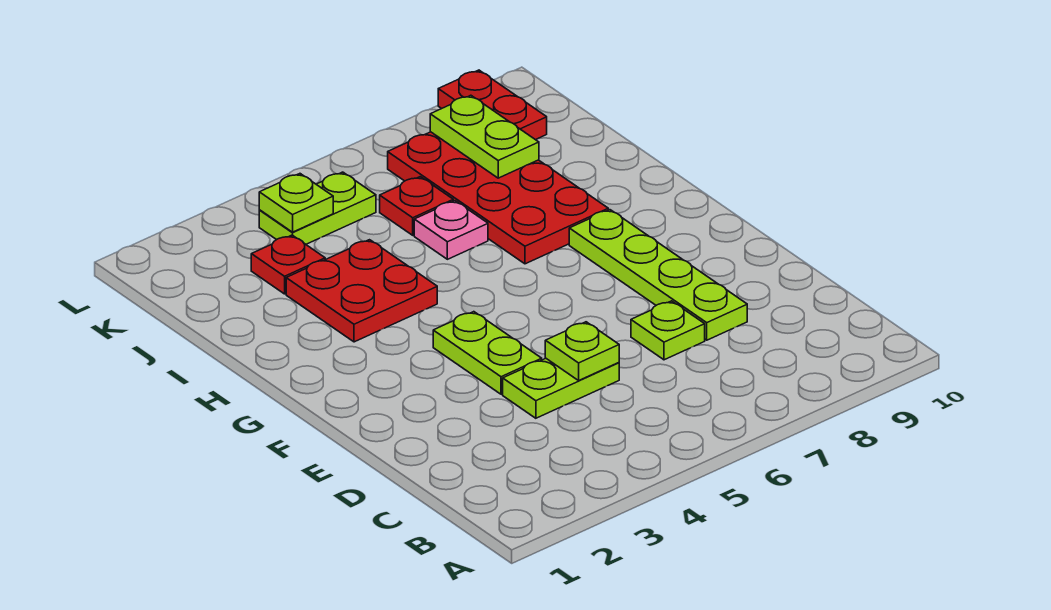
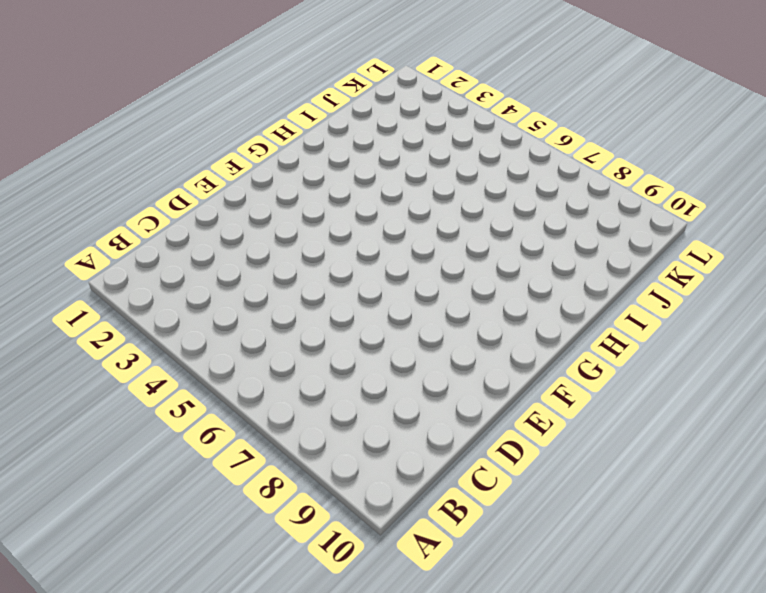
none -> lime 1x2 plate [503,358,619,418]
none -> lime 1x1 plate [631,301,705,360]
none -> lime 1x4 plate [569,210,747,340]

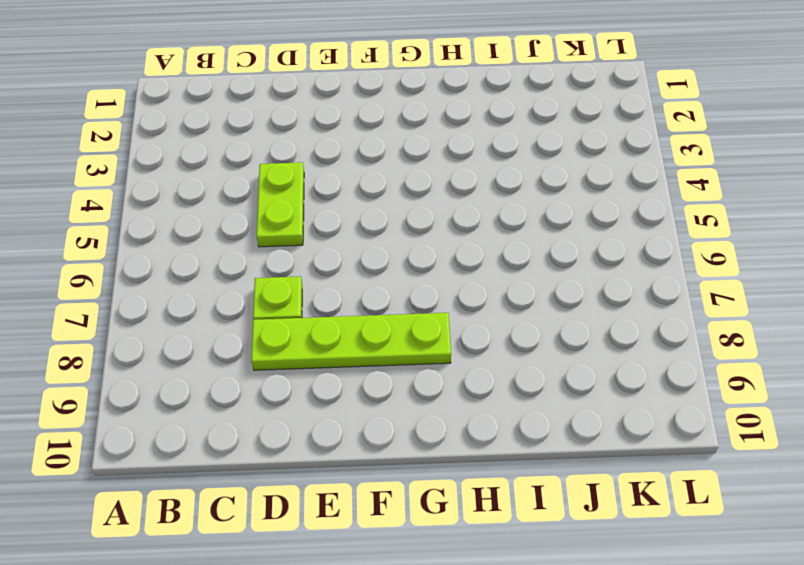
none -> lime 1x2 plate [433,312,542,394]
none -> red 2x2 plate [286,240,437,342]
none -> red 2x4 plate [388,132,608,264]

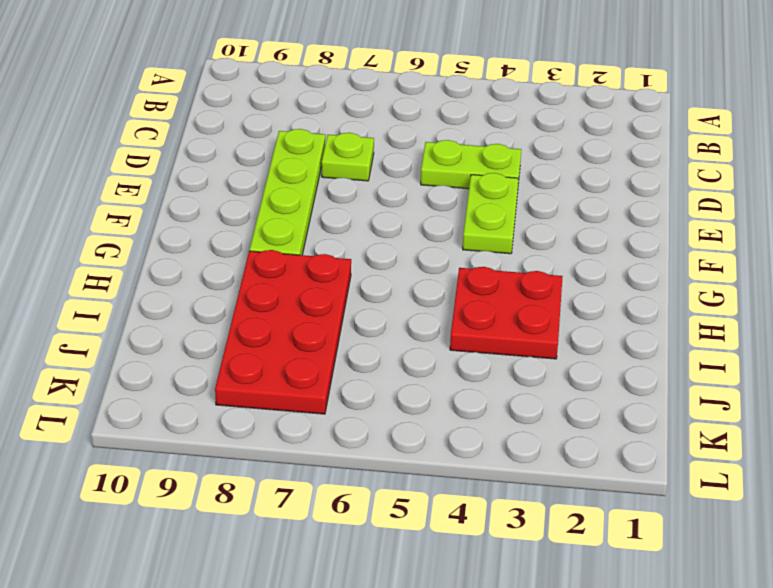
none -> pink 1x1 plate [414,201,488,259]
none -> red 1x1 plate [251,235,325,294]
none -> red 1x1 plate [380,177,453,235]

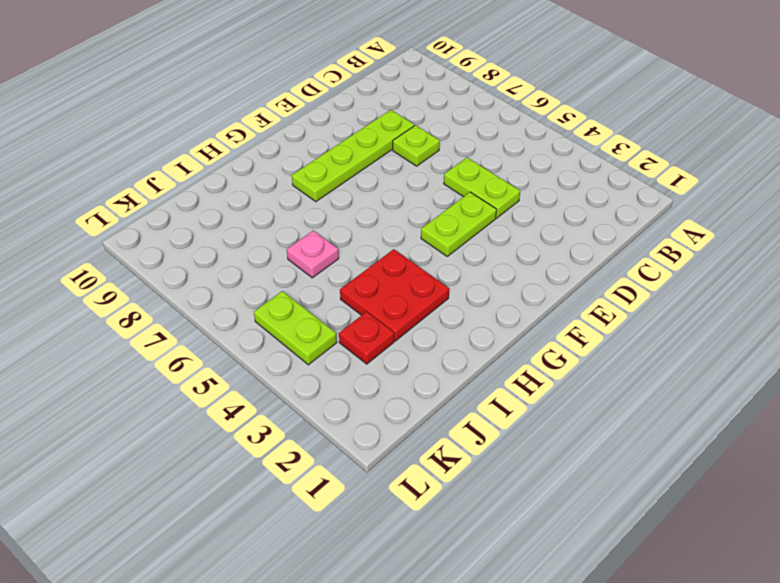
none -> red 2x4 plate [388,132,608,264]
none -> red 1x1 plate [380,177,453,235]
none -> red 1x2 plate [438,70,547,140]

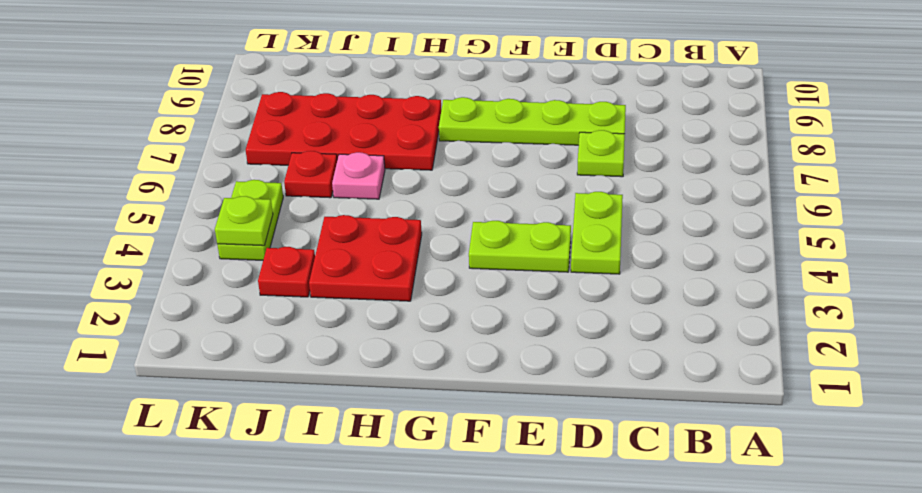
none -> red 1x2 plate [438,70,547,140]
none -> lime 1x1 plate [545,322,619,380]
none -> lime 1x2 plate [430,95,539,178]

